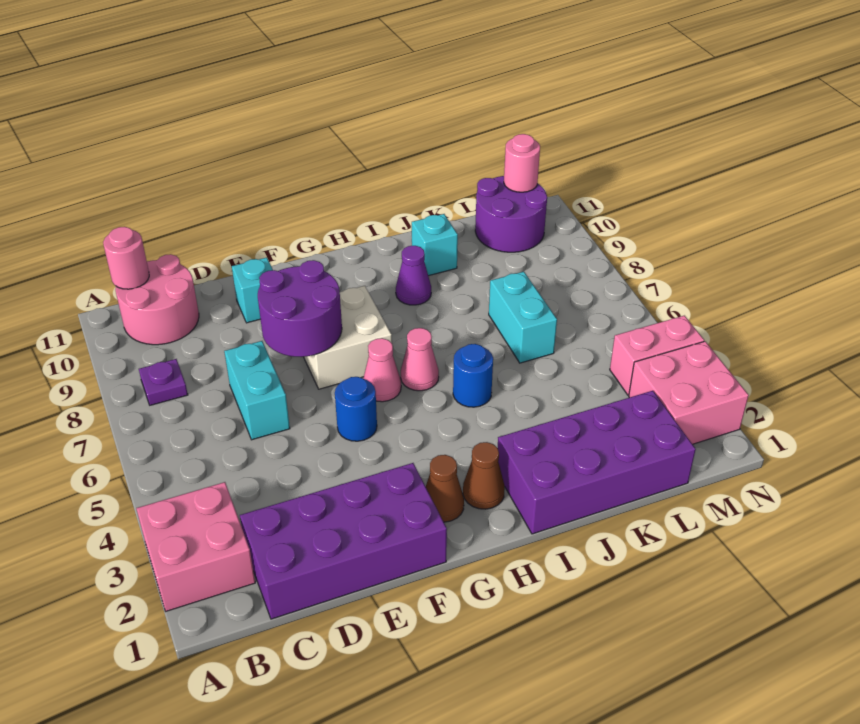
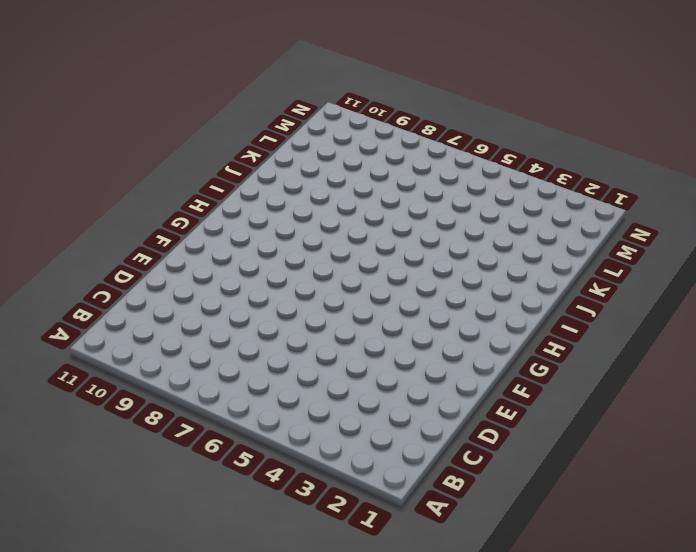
none -> pink 2x2 brick [136,482,255,611]
none -> purple 1x1 plate [139,359,188,405]
none -> pink 2x2 round brick [115,254,199,345]

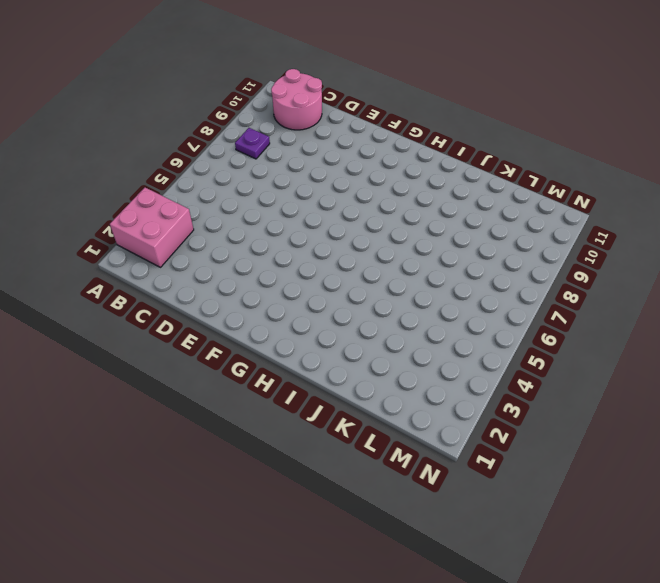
none -> purple 2x4 brick [240,463,447,619]
none -> cyan 1x2 brick [224,341,290,440]
none -> cyan 1x1 brick [232,258,273,323]

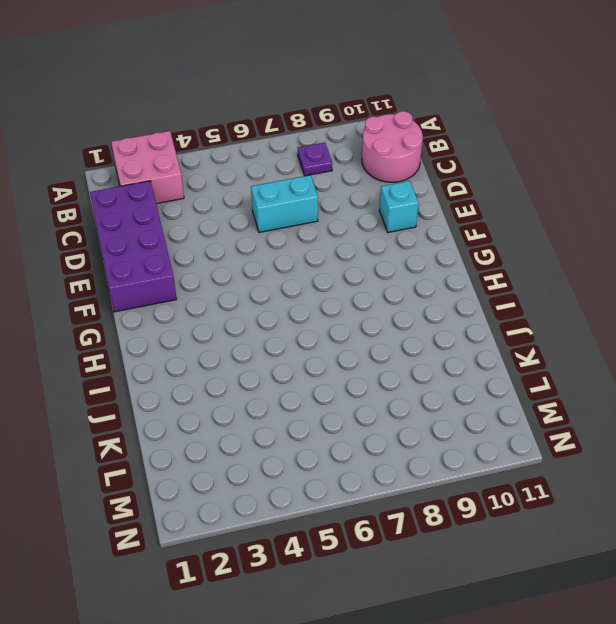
none -> blue 1x1 round brick [335,377,377,441]
none -> white 2x2 brick [304,286,392,389]
none -> brown 1x1 cone [426,455,464,522]

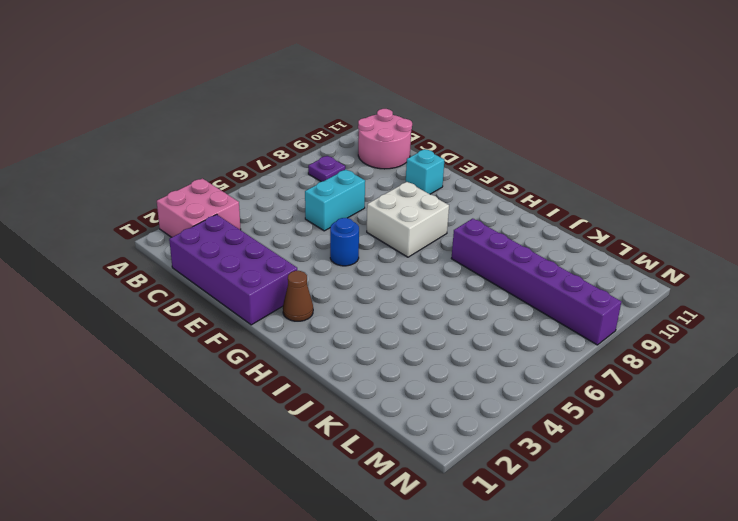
purple 1x6 brick [451,219,621,345] -> none
none -> pink 1x1 cone [363,338,401,402]
none -> brown 1x1 cone [463,442,505,509]
none -> pink 1x1 cone [401,328,439,391]

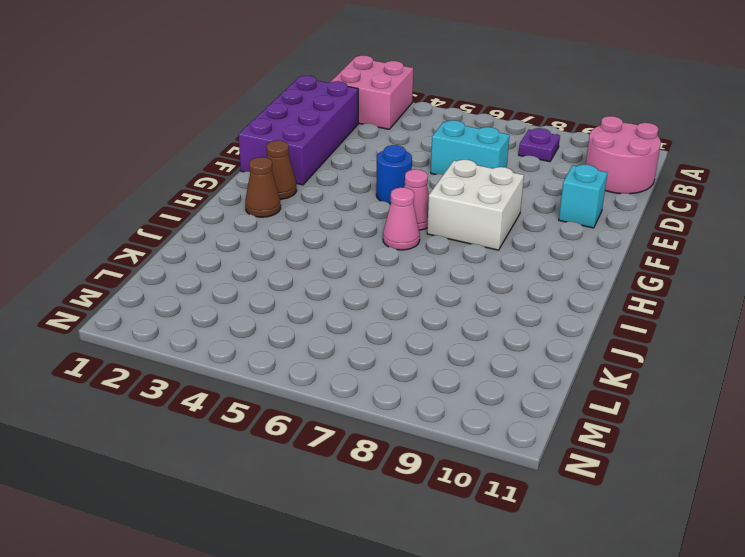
none -> purple 2x4 brick [498,391,696,534]
none -> blue 1x1 round brick [453,344,493,407]
none -> purple 1x1 cone [396,246,431,305]

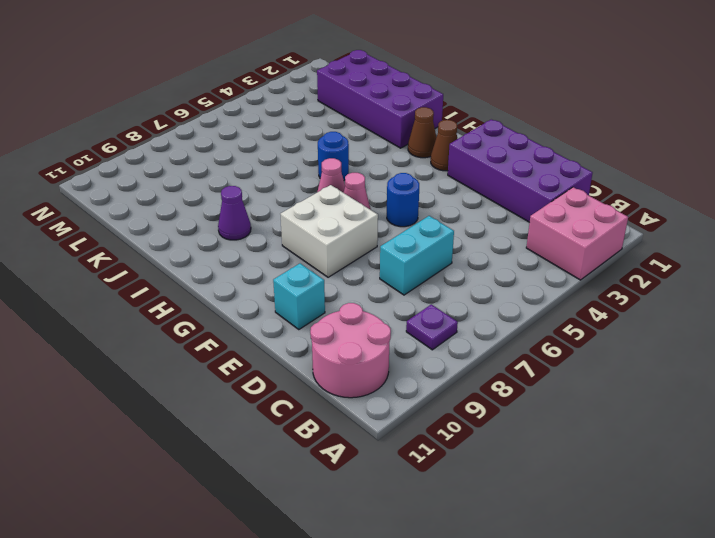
none -> cyan 1x1 brick [412,214,458,276]
none -> cyan 1x2 brick [489,272,557,363]
none -> purple 2x2 round brick [475,176,547,252]

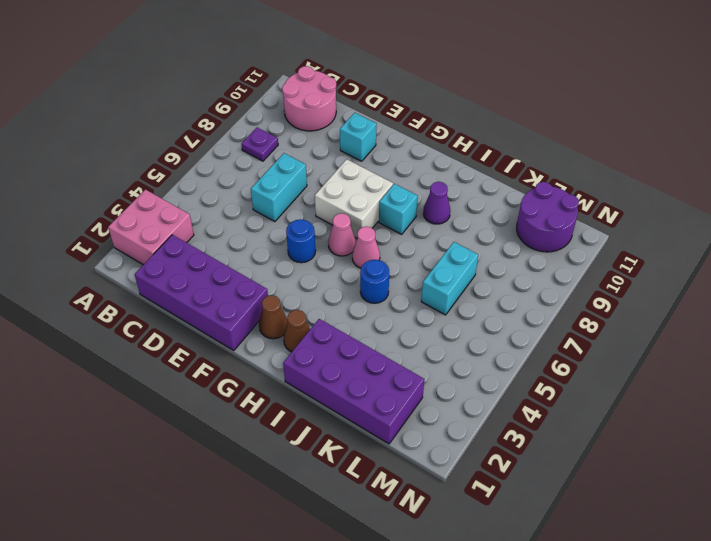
cyan 1x1 brick [379,184,418,234] -> cyan 1x1 brick moved to [412,214,458,276]
none -> pink 2x2 brick [629,341,749,444]
none -> pink 1x2 brick [610,316,704,395]
none -> pink 1x1 round brick [103,227,149,289]

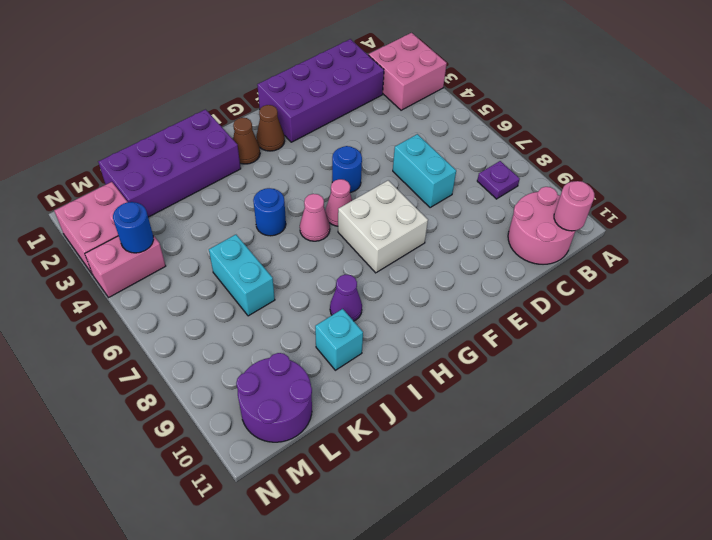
blue 1x1 round brick [113,202,154,253] -> none
none -> cyan 1x1 brick [232,258,273,323]
none -> purple 2x2 round brick [258,260,342,357]
none -> pink 1x1 round brick [504,134,540,192]

